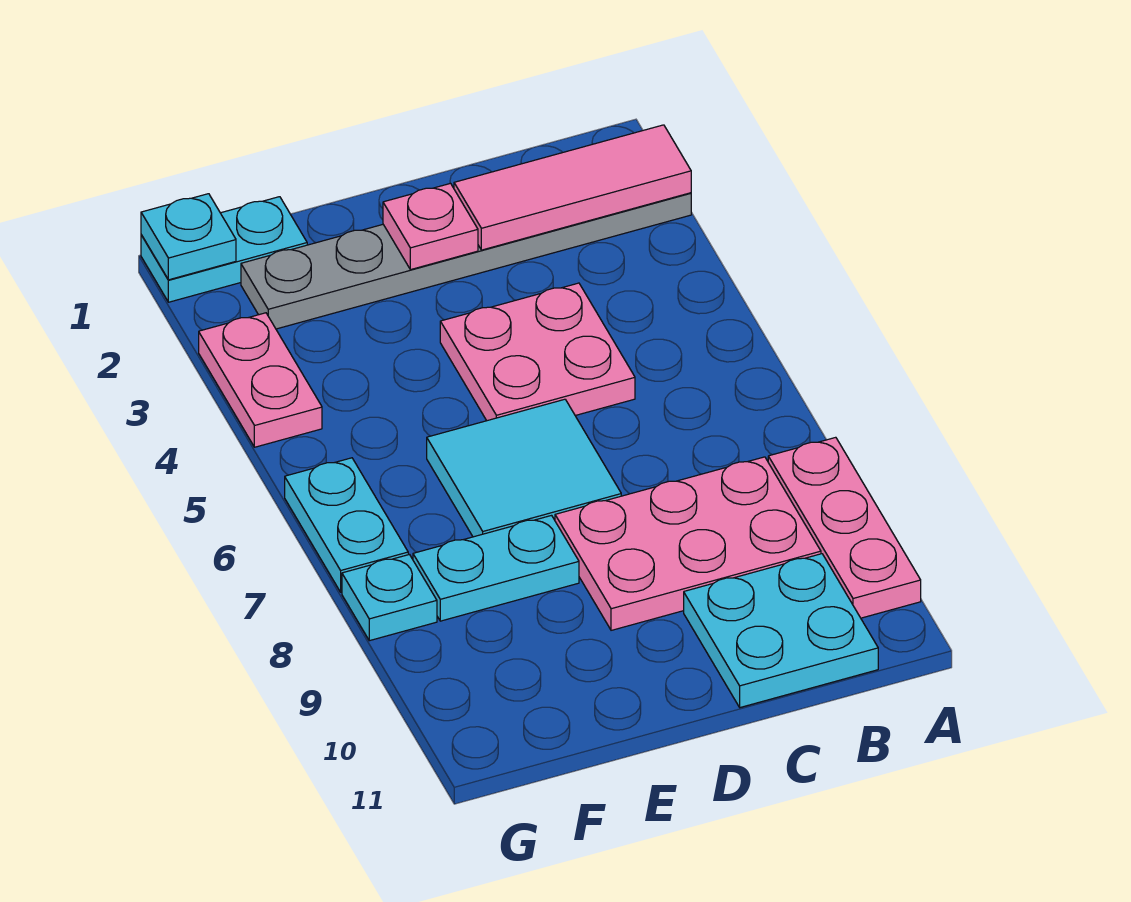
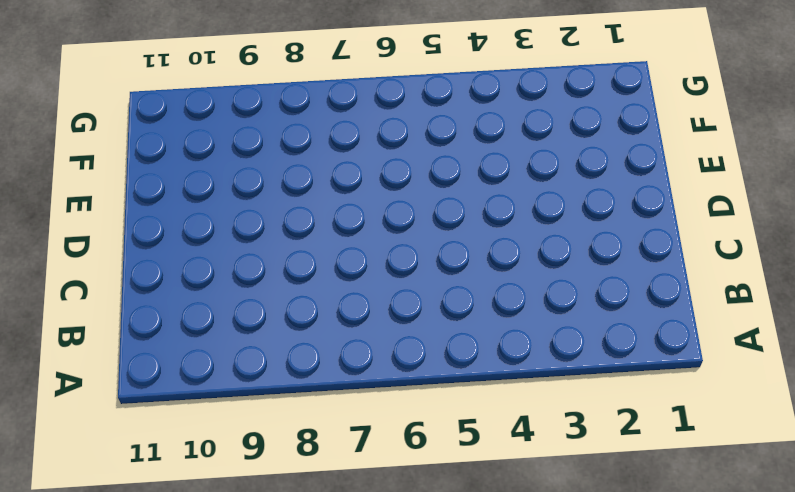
none -> grey 1x6 plate [241,193,691,329]
none -> pink 1x3 plate [768,437,921,618]
none -> pink 2x3 plate [555,457,821,630]

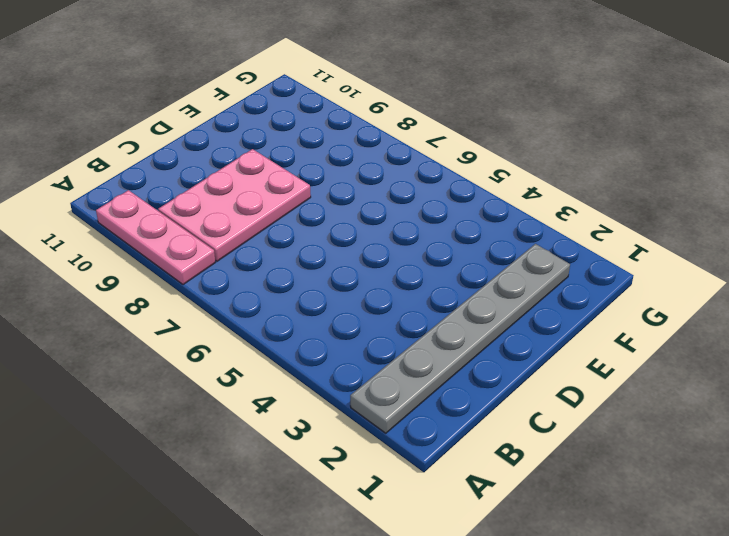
none -> cyan 2x2 plate [684,554,878,707]
none -> pink 2x2 plate [440,283,635,421]
none -> cyan 2x2 tile [427,399,621,537]

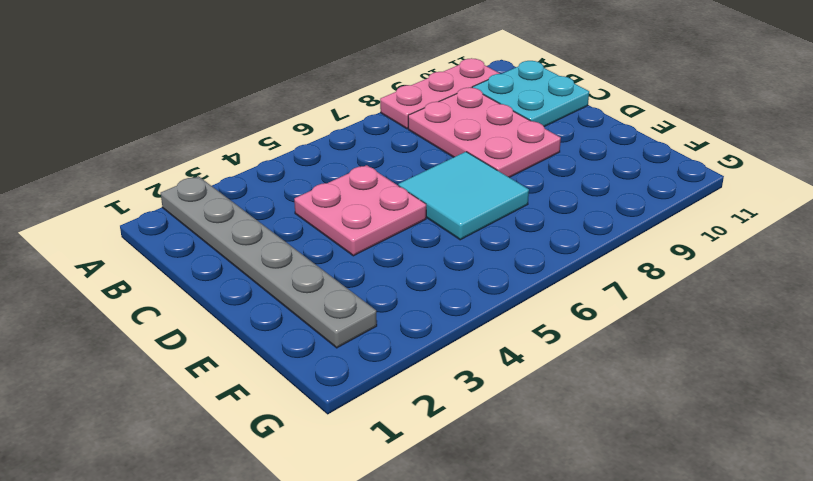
none -> cyan 1x2 plate [413,516,579,621]
none -> cyan 1x2 plate [141,197,307,302]
none -> pink 1x2 plate [199,313,322,447]

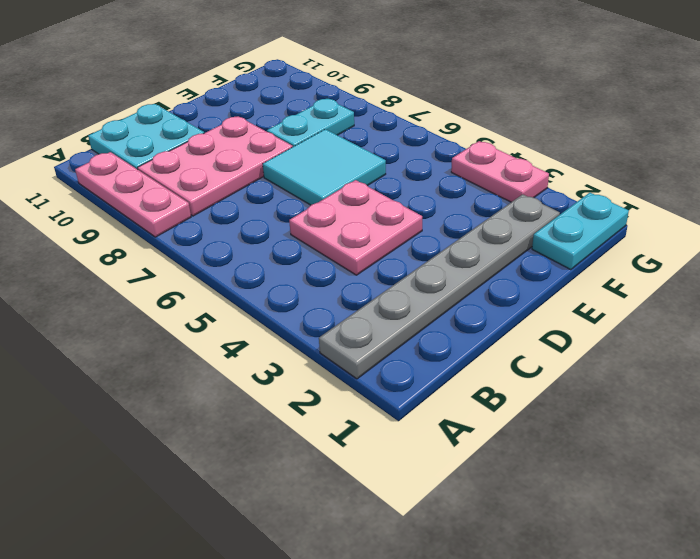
none -> cyan 1x2 plate [285,458,408,592]
none -> cyan 1x1 plate [342,555,437,641]
none -> pink 1x3 tile [454,125,691,250]

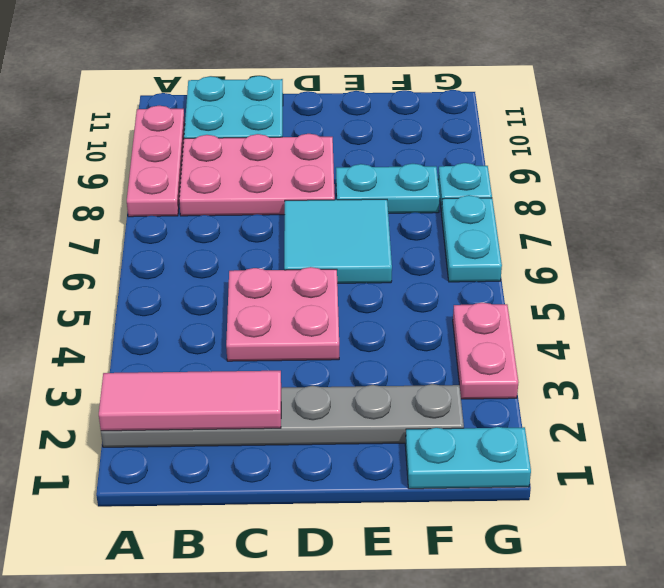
none -> pink 1x1 plate [383,183,478,270]
none -> cyan 1x1 plate [141,194,236,280]

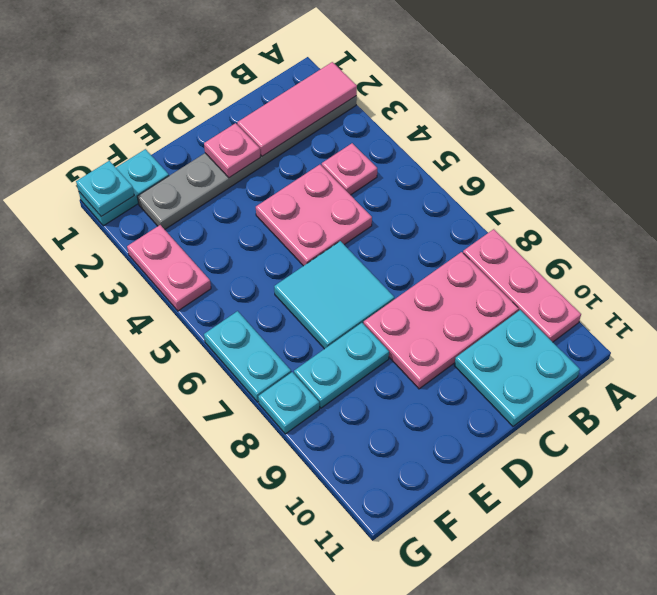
pink 1x1 plate [322,143,377,195] -> none

